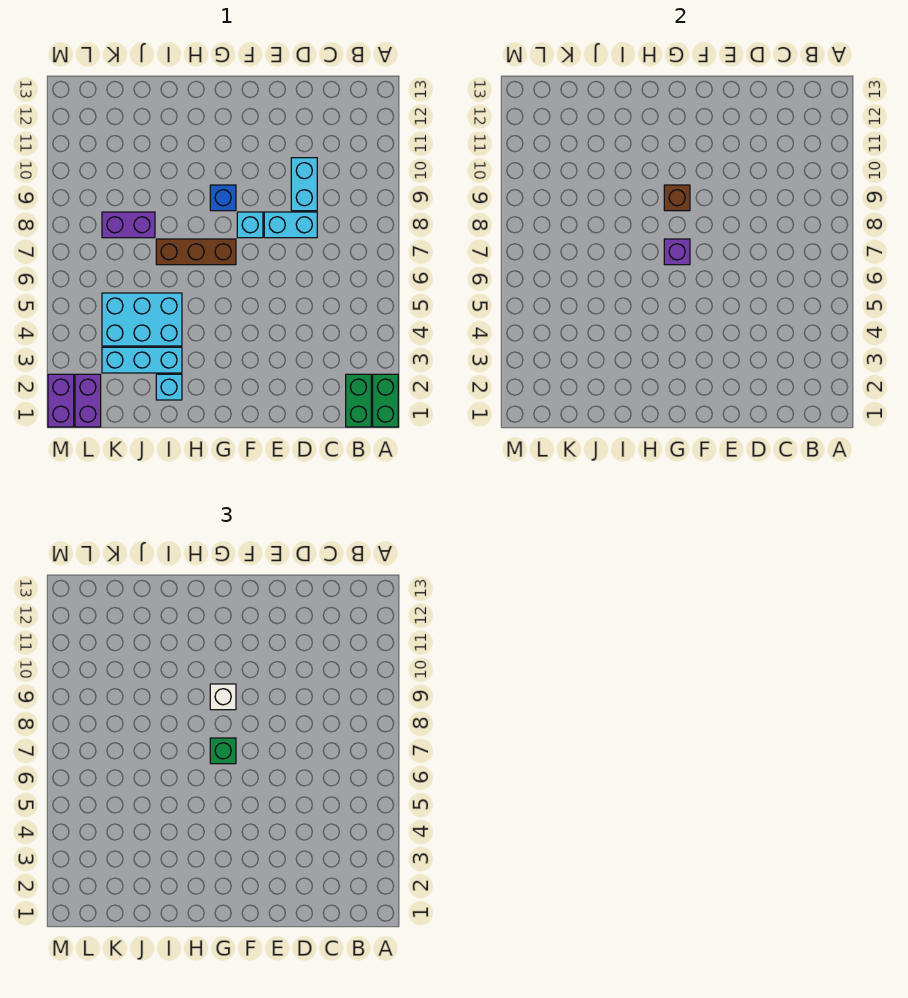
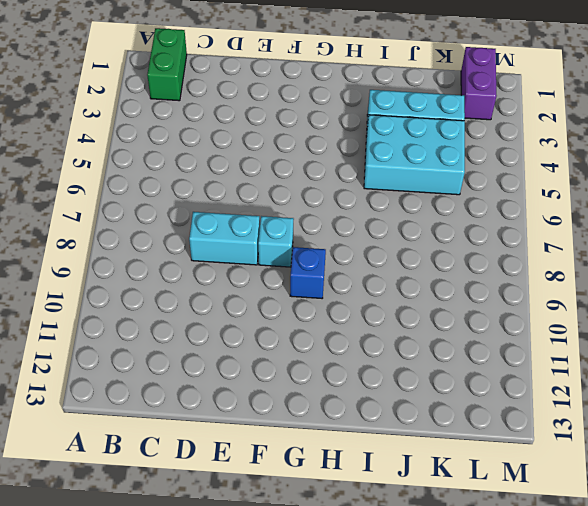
none -> green 1x2 brick [373,374,398,427]
none -> cyan 1x2 brick [291,158,317,211]
none -> brown 1x3 brick [156,239,236,265]

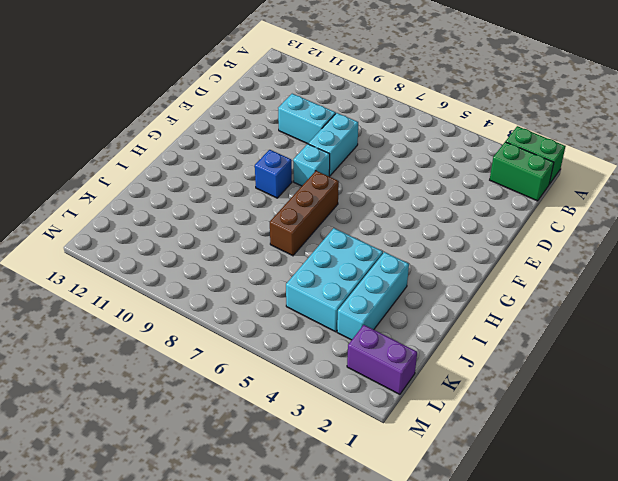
none -> cyan 1x1 brick [156,374,182,400]
none -> purple 1x2 brick [102,212,155,238]
none -> purple 1x2 brick [48,374,74,427]

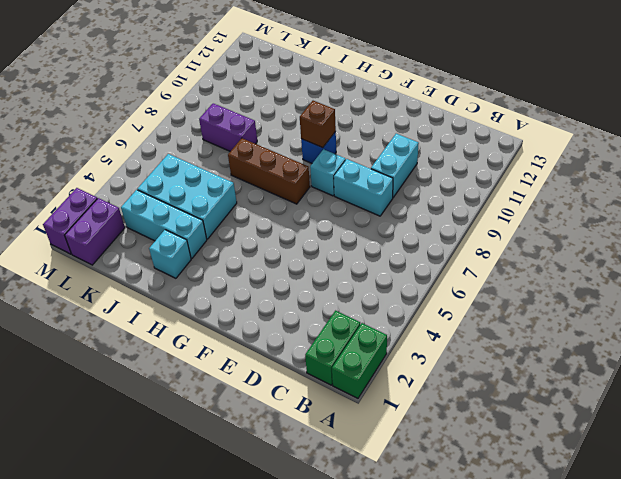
none -> purple 1x1 brick [664,239,690,265]
none -> green 1x1 brick [210,738,236,764]
none -> white 1x1 brick [210,684,236,710]

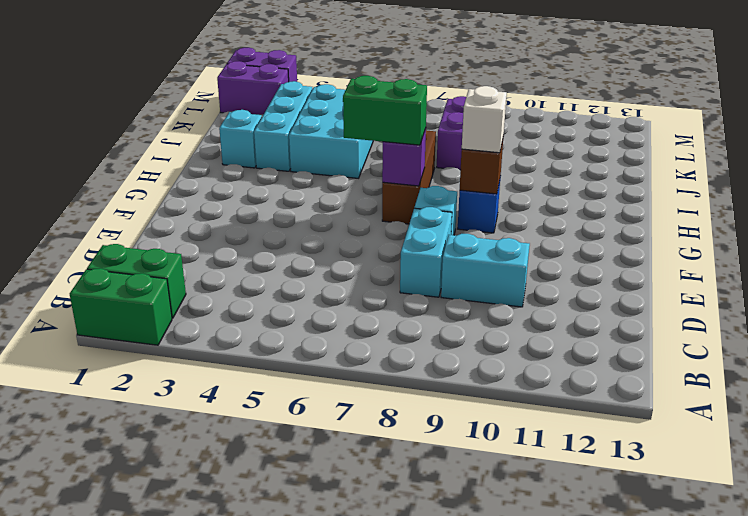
green 1x2 brick [343,76,427,145] -> green 1x1 brick [210,738,236,764]

